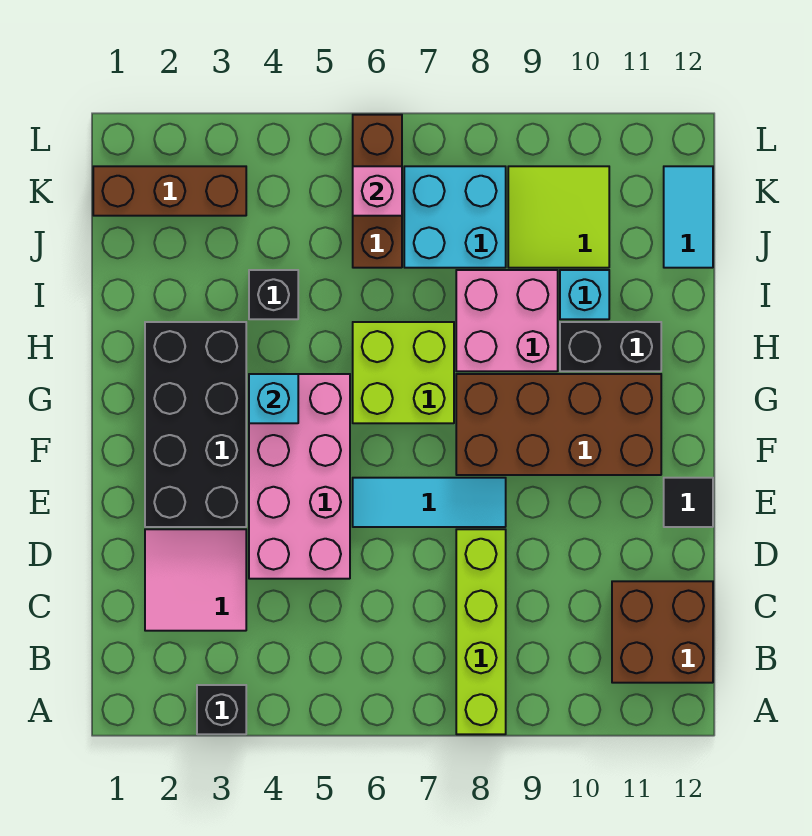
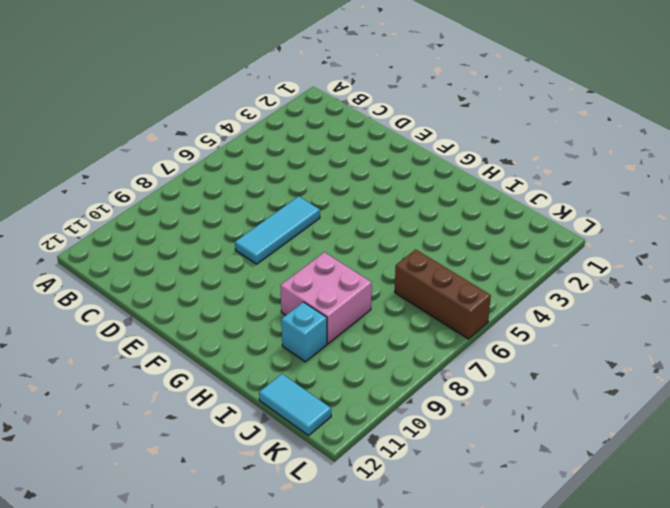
none -> black 1x1 brick [197,685,246,734]
none -> lime 1x4 brick [456,529,506,734]
none -> brown 2x2 brick [612,581,713,683]

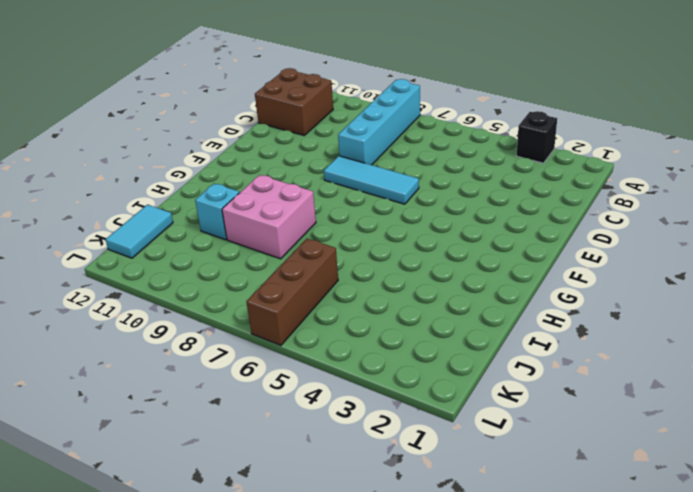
cyan 1x4 brick [338,79,420,165] -> lime 1x4 brick [456,529,506,734]
none -> pink 2x2 tile [145,529,246,631]
none -> pink 2x4 brick [249,374,350,579]
none -> black 2x4 brick [145,322,246,527]

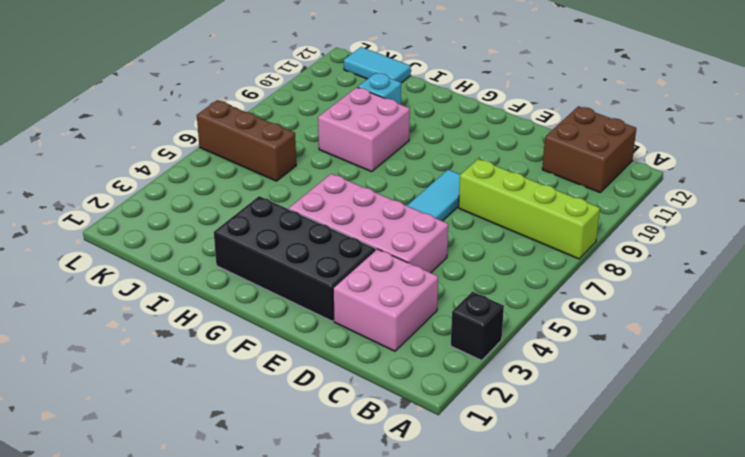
pink 2x2 brick [333,249,438,351] -> pink 2x2 tile [145,529,246,631]
none -> black 1x1 tile [664,478,713,527]
none -> brown 2x4 brick [456,374,661,475]
none -> lime 2x2 brick [353,322,454,423]

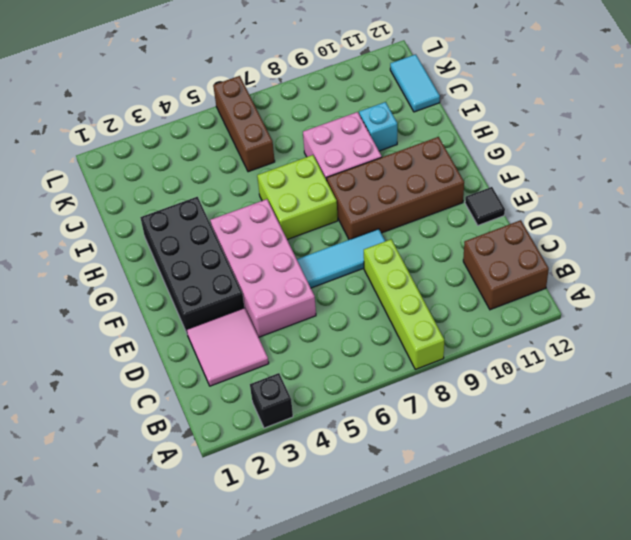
none -> black 1x2 brick [560,322,661,371]
none -> black 1x1 brick [249,270,298,319]
none -> cyan 2x2 brick [404,166,506,268]

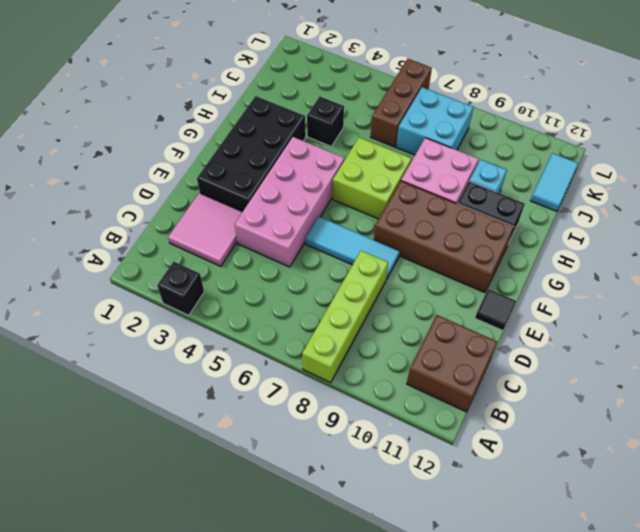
none -> lime 2x2 tile [508,166,609,268]
none -> brown 1x3 brick [93,166,246,216]
none -> cyan 1x1 brick [249,374,298,423]

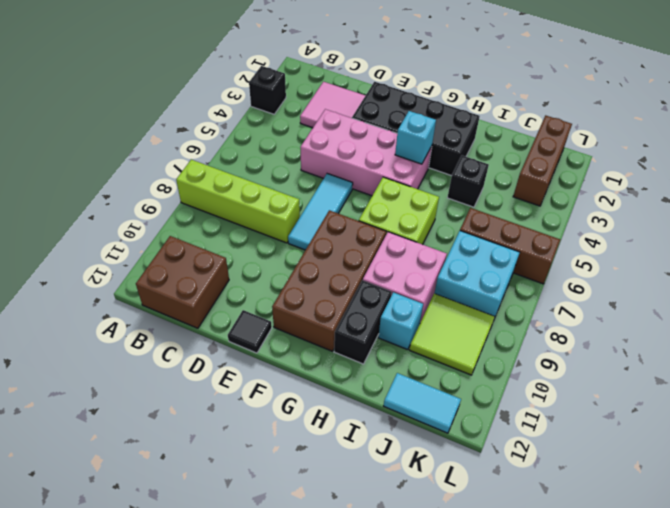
none -> pink 1x1 brick [353,166,402,216]

